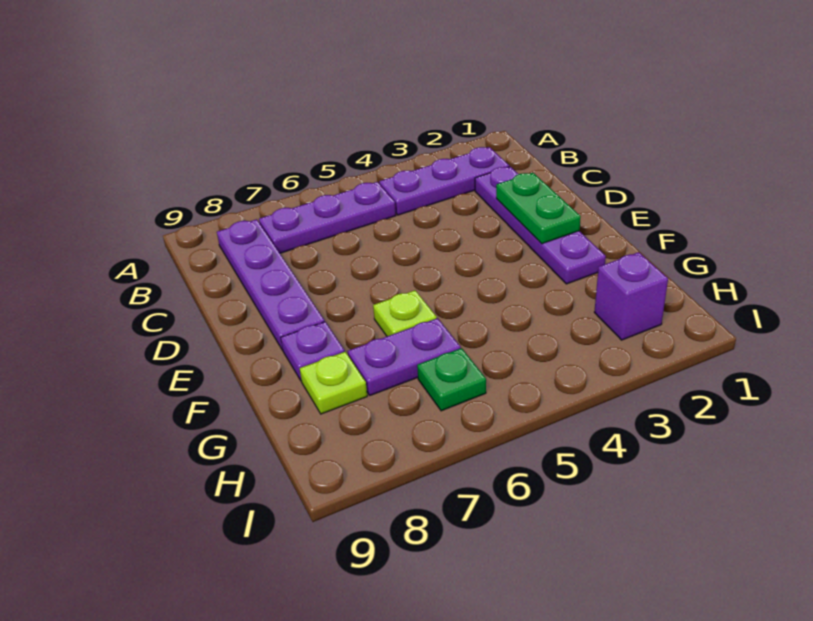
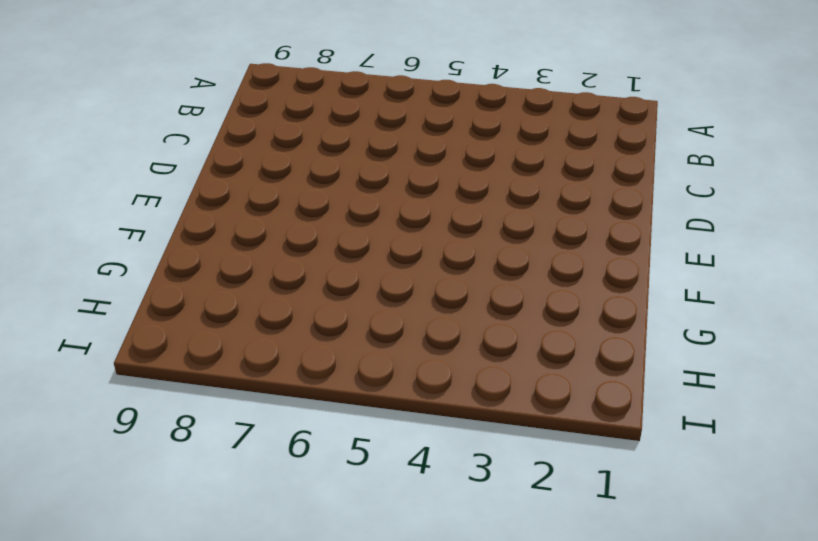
none -> purple 1x3 plate [379,147,509,215]
none -> purple 1x3 plate [259,182,396,253]

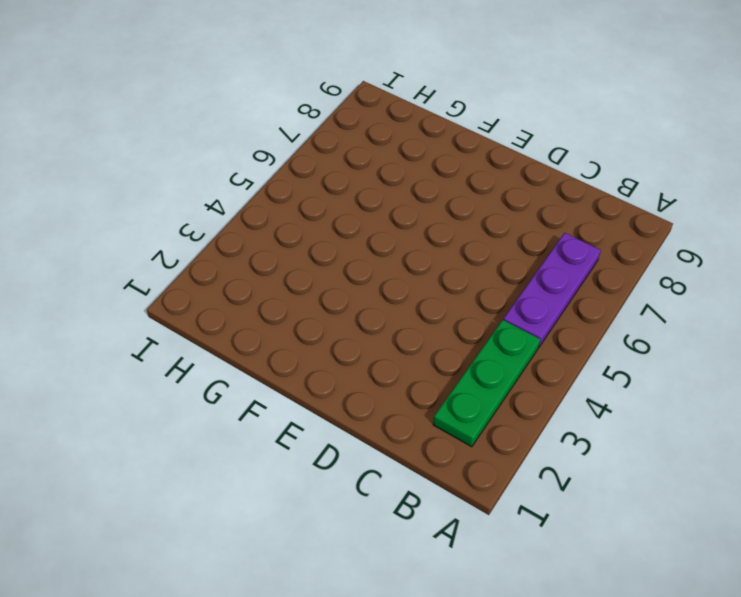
green 1x3 plate [433,320,540,447] -> purple 1x3 plate [379,147,509,215]
none -> purple 1x4 plate [217,219,325,350]
none -> purple 1x4 plate [475,167,606,284]

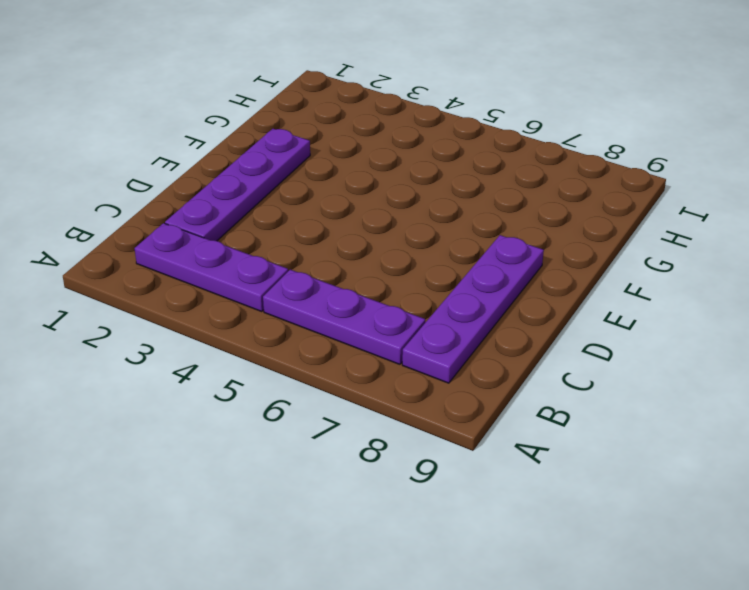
none -> lime 1x1 plate [373,290,437,336]
none -> purple 1x1 plate [281,322,345,380]

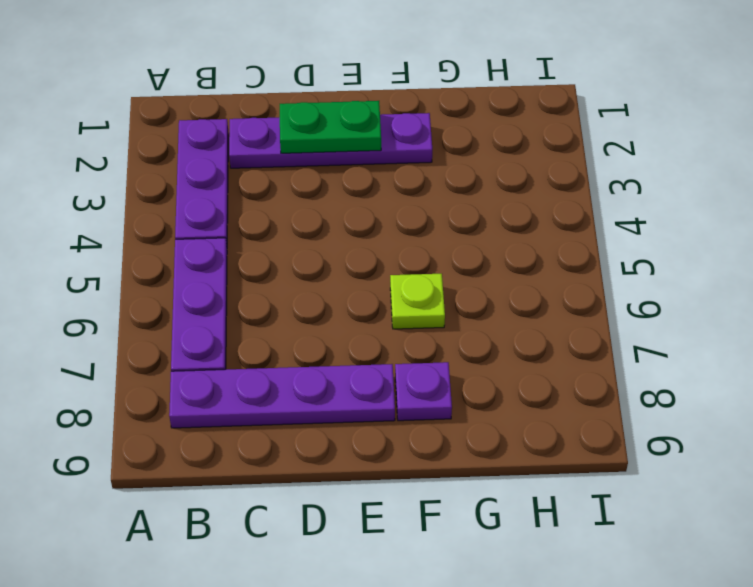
none -> purple 1x2 plate [348,318,461,395]
none -> lime 1x1 plate [300,352,367,414]

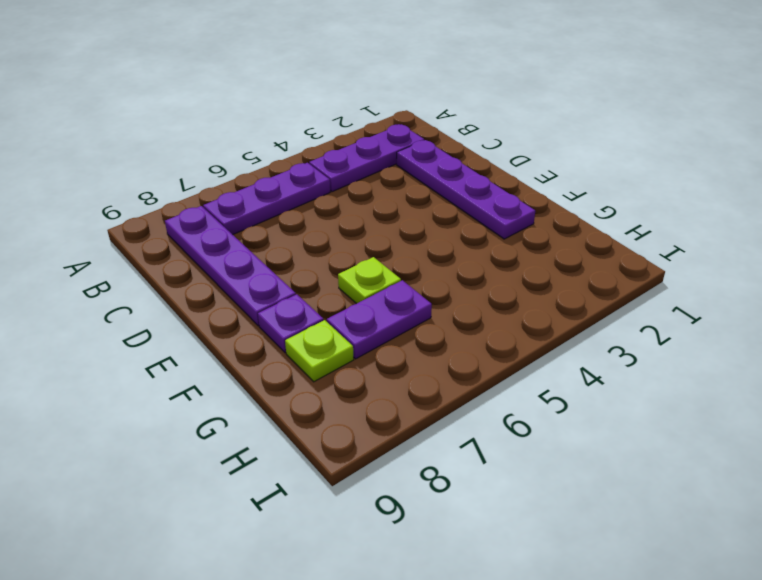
none -> purple 1x1 brick [594,252,668,340]
none -> green 1x1 plate [417,348,486,411]

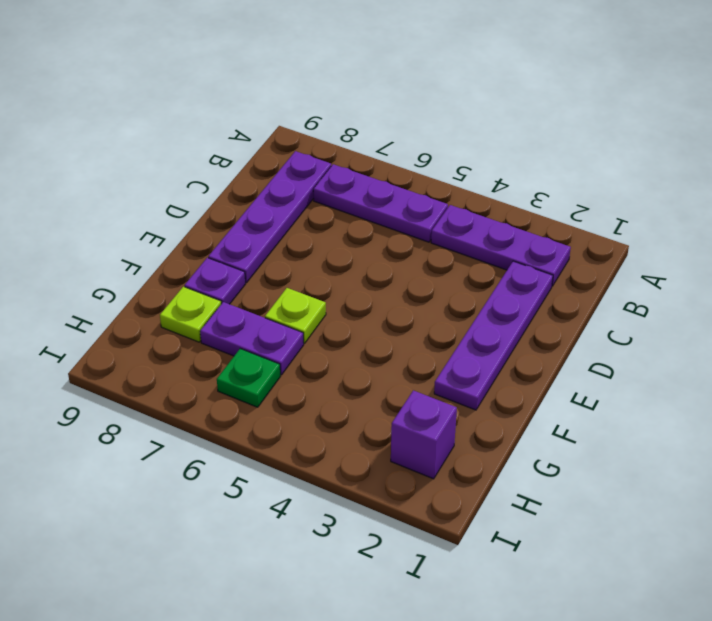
none -> green 1x2 plate [496,173,581,244]

